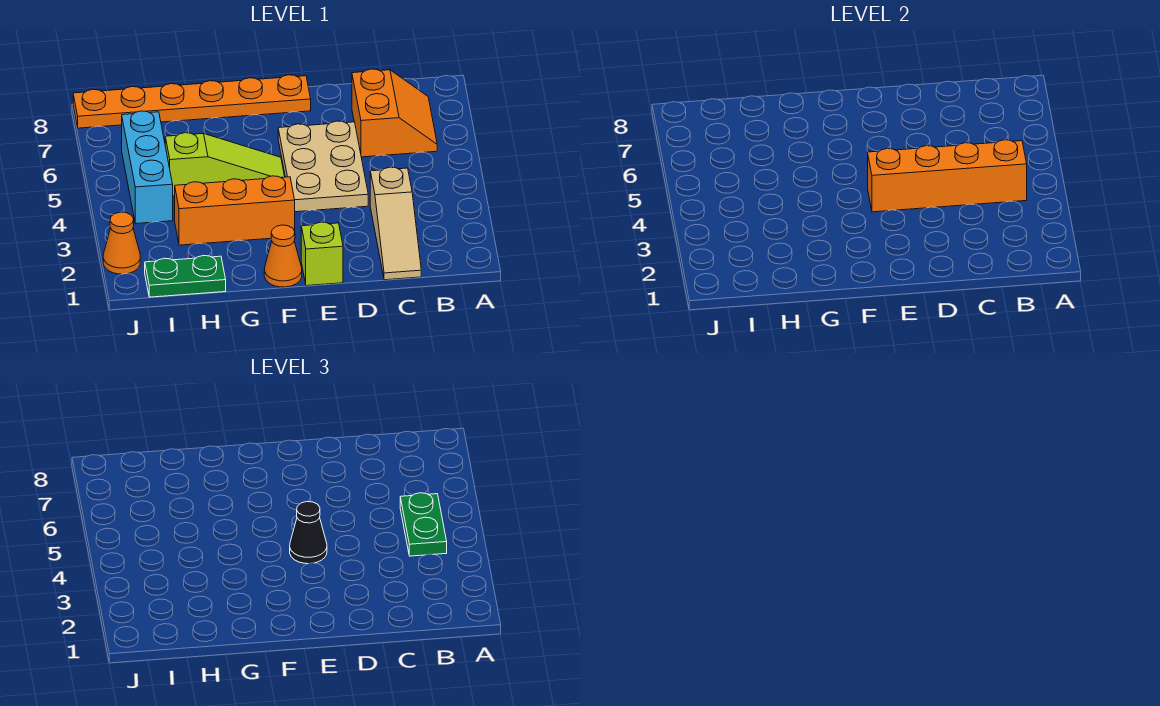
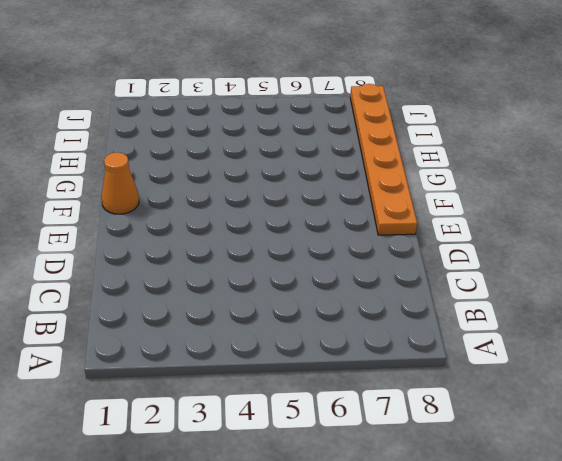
none -> orange 2x2 slope [352,69,437,157]
none -> tan 1x3 slope [370,167,421,280]
none -> tan 2x3 plate [278,121,368,212]

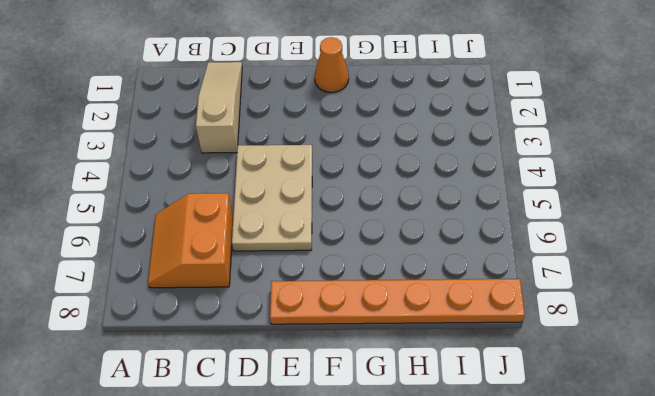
none -> lime 1x1 brick [301,222,343,286]
none -> orange 1x3 brick [175,176,295,245]
none -> lime 1x3 slope [165,133,285,196]

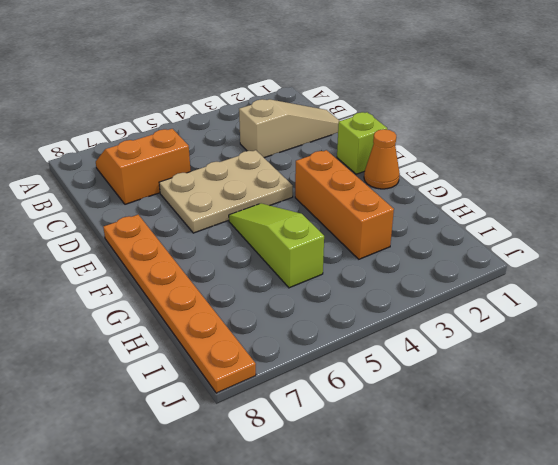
none -> green 1x2 plate [145,256,226,297]
none -> cyan 1x3 brick [122,111,173,224]
none -> orange 1x1 cone [103,212,140,274]

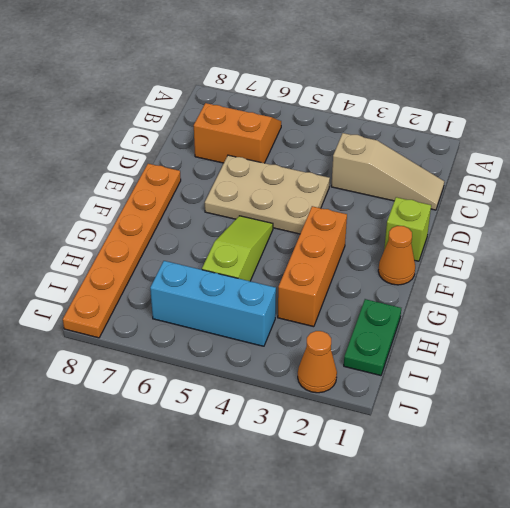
none -> orange 1x4 brick [868,140,1027,212]
none -> green 1x2 plate [400,493,447,556]
none -> black 1x1 cone [290,502,327,564]

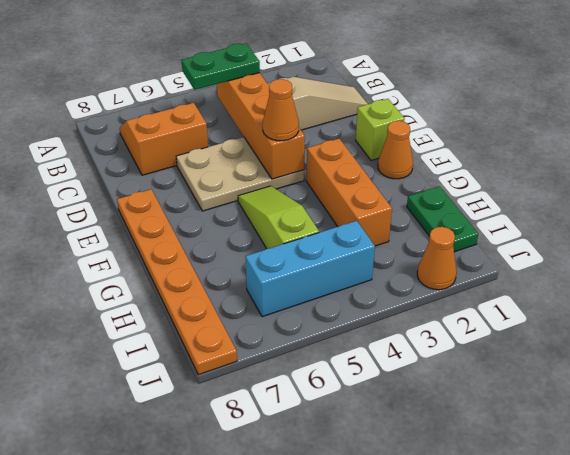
orange 1x1 cone [263,79,299,141] -> black 1x1 cone [290,502,327,564]

